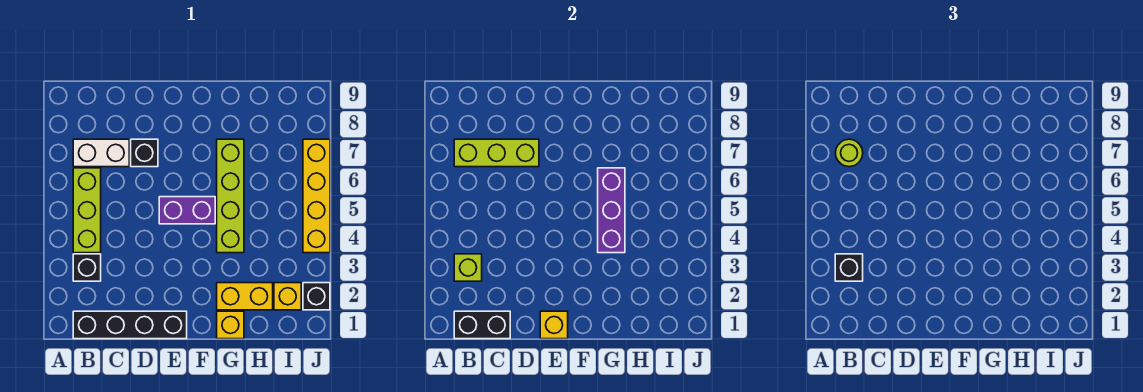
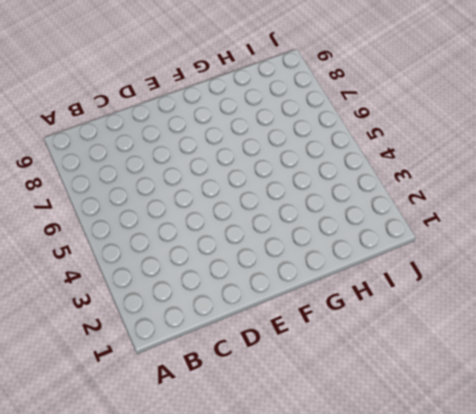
none -> black 1x4 brick [73,311,187,339]
none -> black 1x1 brick [73,254,101,281]
none -> lime 1x3 brick [73,168,101,253]

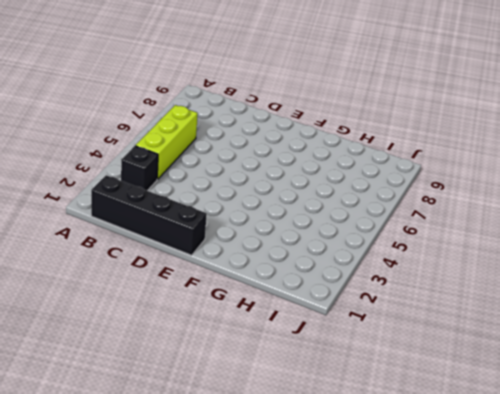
none -> white 1x2 brick [73,139,129,167]
none -> black 1x1 brick [131,139,158,167]
none -> purple 1x2 brick [159,197,215,224]

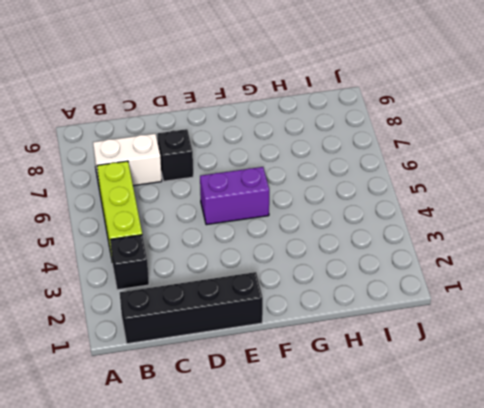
none -> yellow 1x1 brick [217,311,244,339]
none -> yellow 1x2 brick [217,283,273,310]
none -> lime 1x4 brick [217,139,244,253]

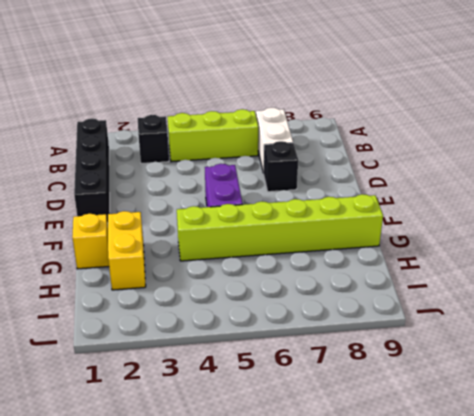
lime 1x6 brick [177,194,383,261] -> lime 1x4 brick [217,139,244,253]
none -> yellow 1x1 brick [274,283,301,310]
none -> black 1x1 brick [303,283,330,310]
none -> yellow 1x4 brick [303,139,330,253]

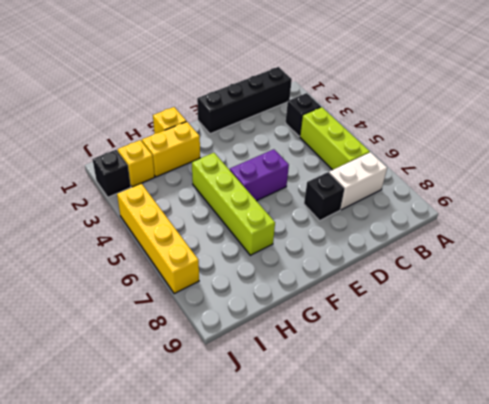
none -> black 1x2 brick [454,311,510,339]
none -> lime 1x1 brick [454,254,482,281]
none -> lime 1x3 brick [454,139,539,167]

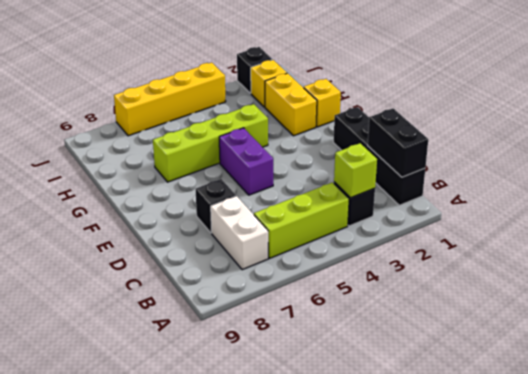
none -> lime 1x3 brick [454,139,539,167]
none -> yellow 1x1 brick [540,311,568,339]
none -> purple 1x3 brick [598,168,625,253]

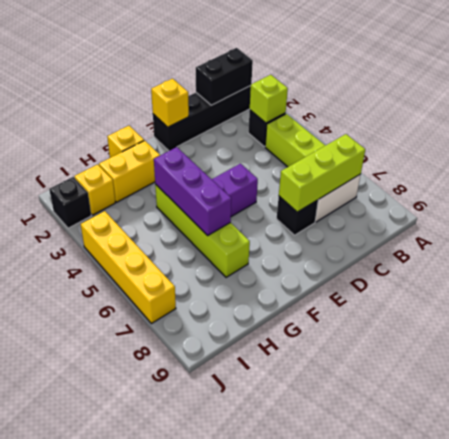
none -> black 1x1 brick [835,254,863,281]
none -> lime 1x1 round brick [836,139,863,167]

